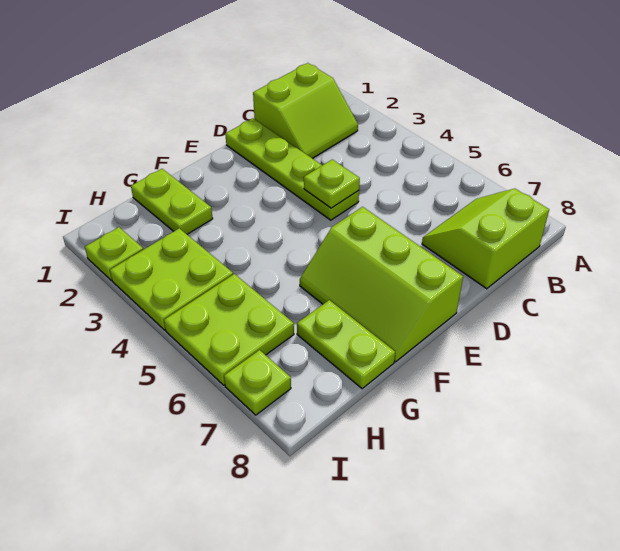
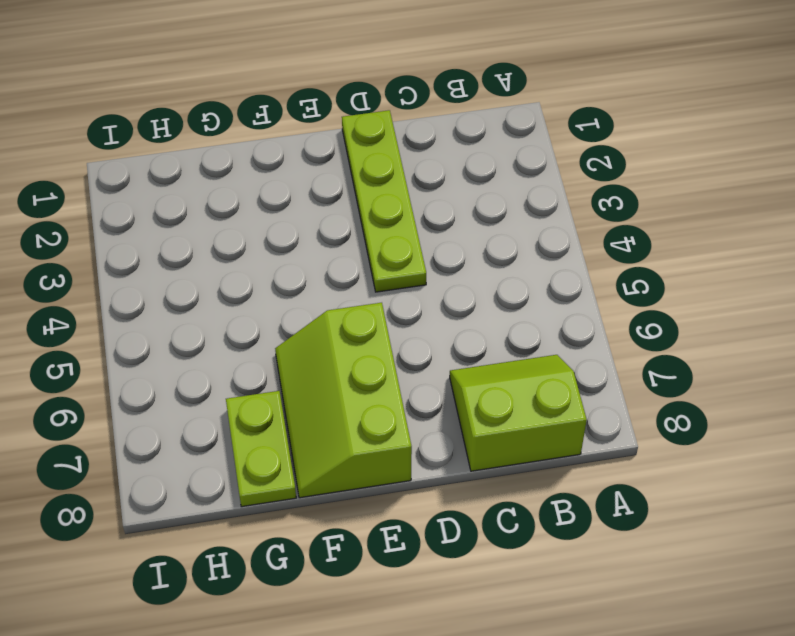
none -> lime 2x2 slope [253,63,358,158]
none -> lime 1x2 plate [131,169,213,234]

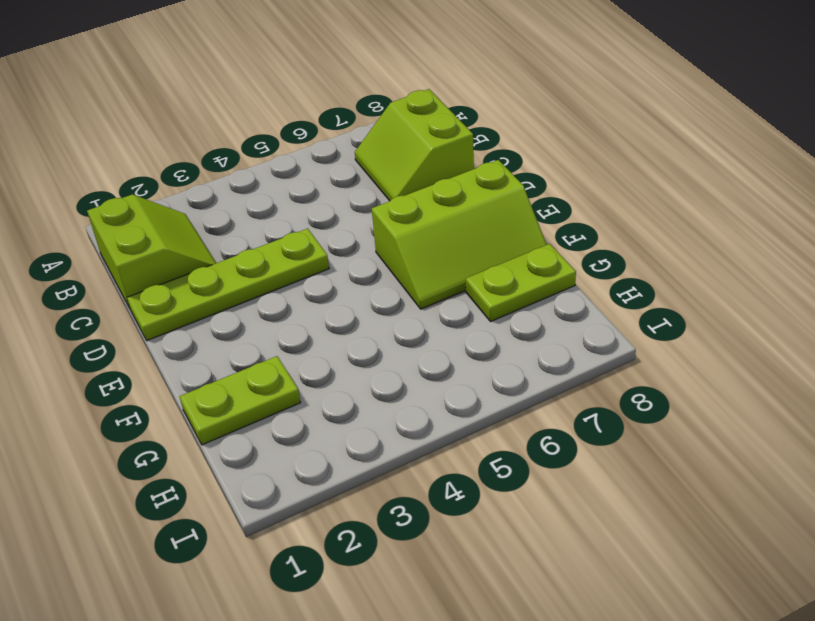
none -> lime 2x2 plate [110,228,233,330]
none -> lime 2x2 plate [164,274,294,385]

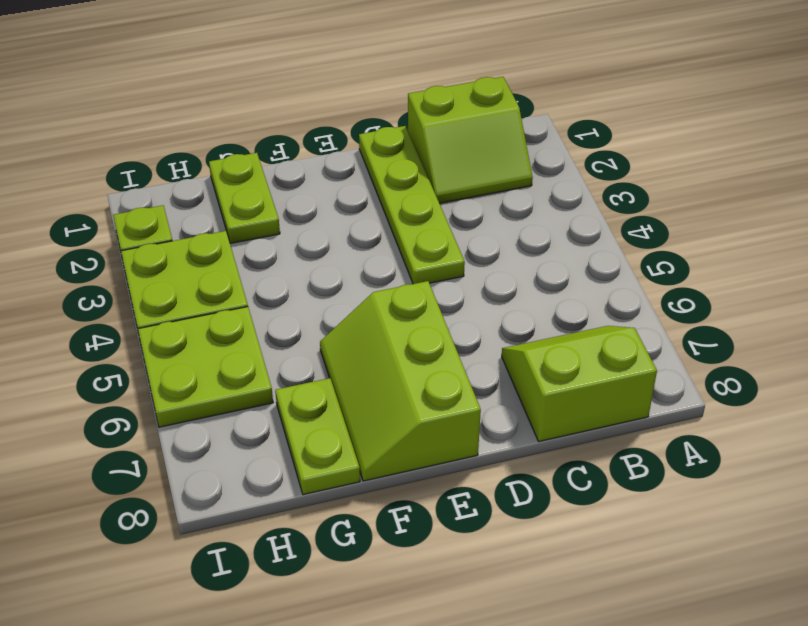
none -> lime 1x1 plate [224,350,291,415]
none -> lime 1x1 plate [304,160,360,208]

